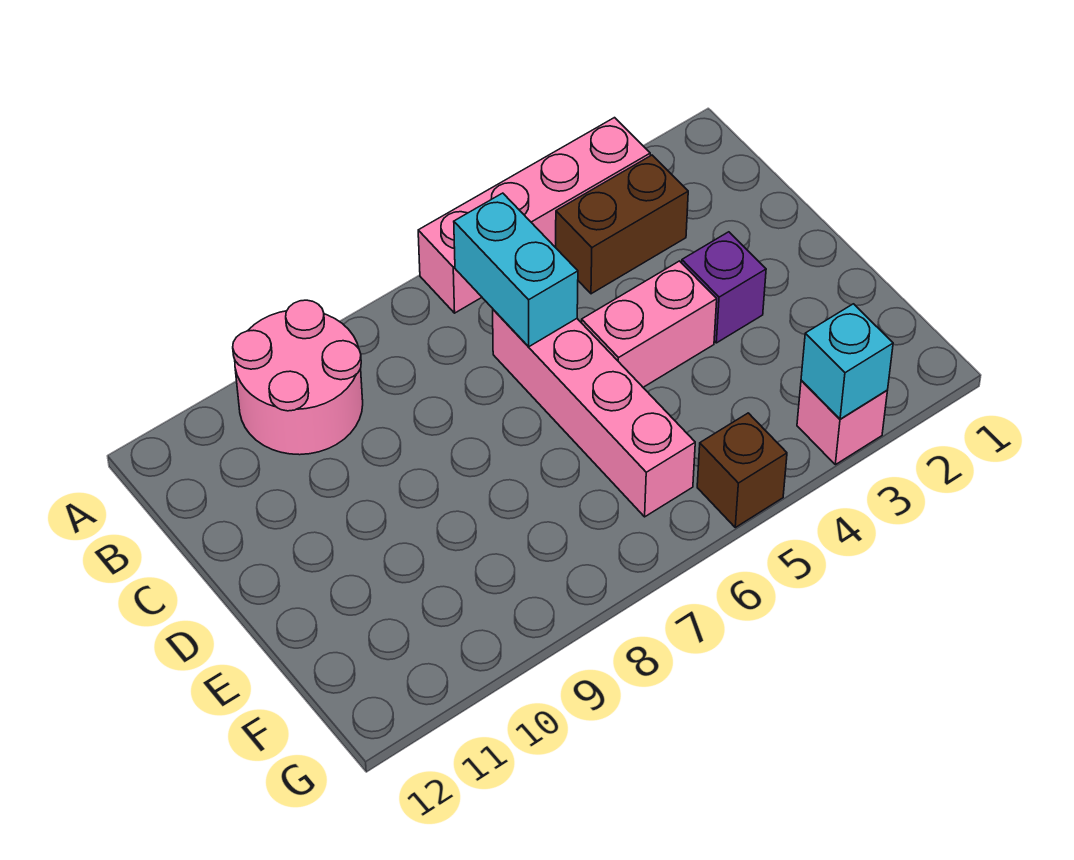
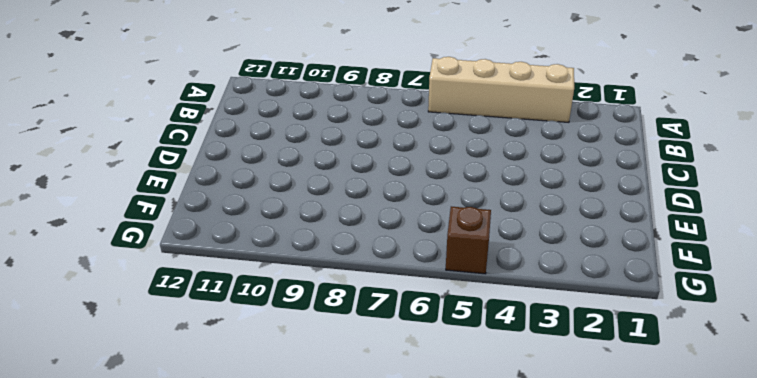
tan 1x4 brick [428,57,574,122] -> pink 1x4 brick [418,118,650,313]
none -> pink 2x2 round brick [233,300,363,455]
none -> brown 1x2 brick [556,155,688,294]

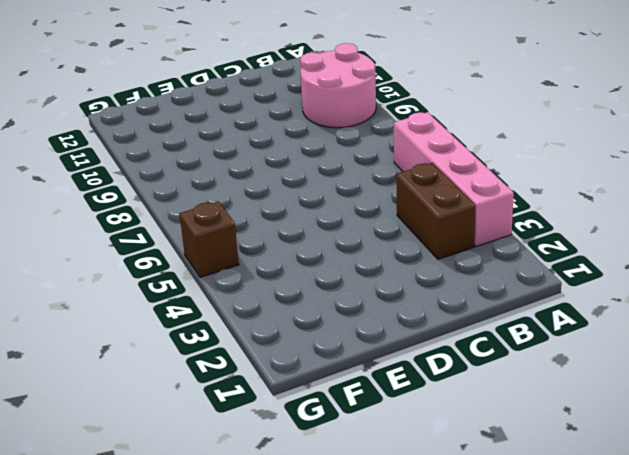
none -> pink 1x4 brick [493,310,695,517]
none -> purple 1x1 brick [682,232,766,343]

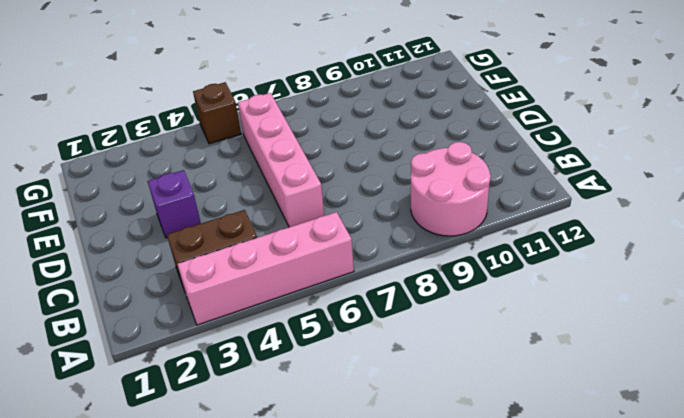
none -> pink 1x2 brick [582,261,717,387]
none -> pink 1x1 brick [797,381,887,465]

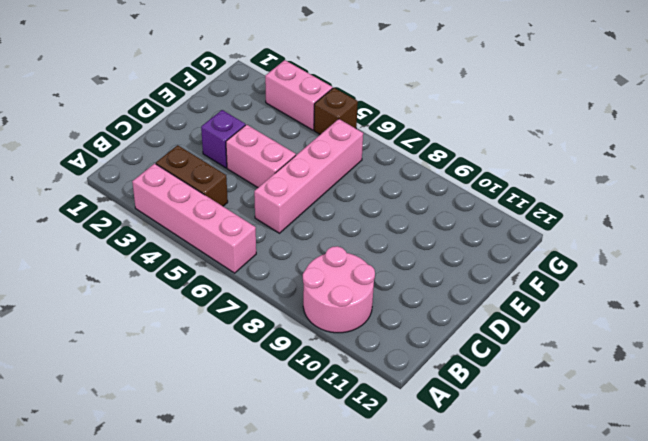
pink 1x2 brick [265,60,333,130] -> pink 1x1 brick [797,381,887,465]
none -> cyan 1x2 brick [454,193,578,347]
none -> cyan 1x1 brick [801,304,893,419]

